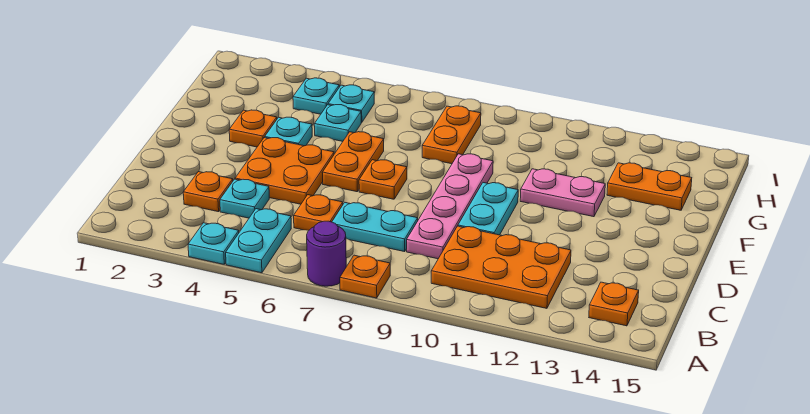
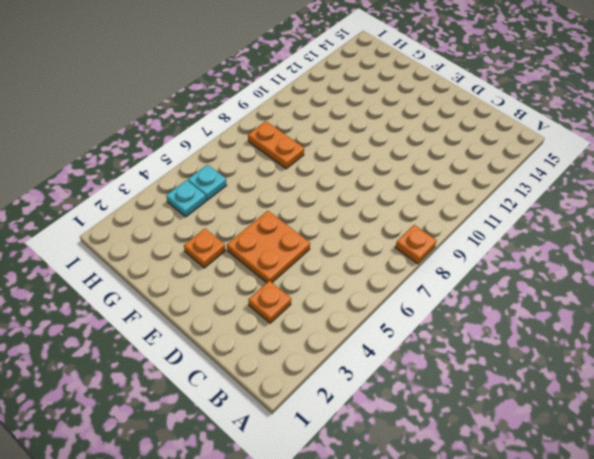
none -> cyan 1x1 plate [188,223,239,264]
none -> cyan 1x2 plate [226,209,291,273]
none -> purple 1x1 round brick [307,221,346,286]

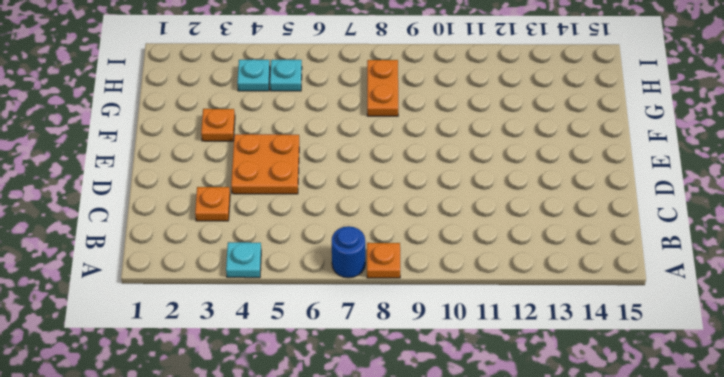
blue 1x1 round brick [332,226,365,278] -> purple 1x1 round brick [307,221,346,286]
none -> cyan 1x2 plate [226,209,291,273]
none -> orange 2x3 plate [431,226,571,308]
none -> orange 1x1 plate [589,282,639,326]

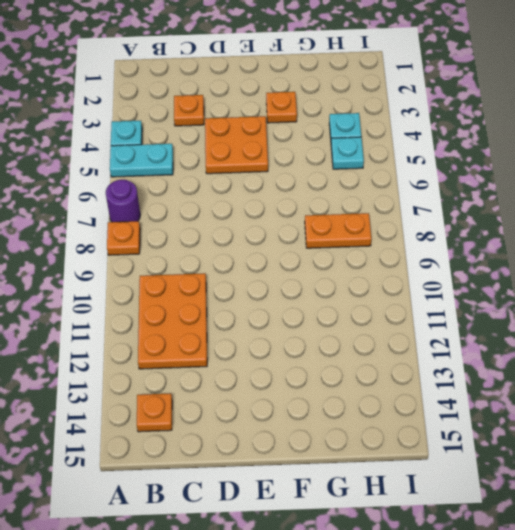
none -> cyan 1x1 plate [220,179,269,218]
none -> orange 1x1 plate [294,195,343,230]
none -> cyan 1x2 plate [332,203,418,252]

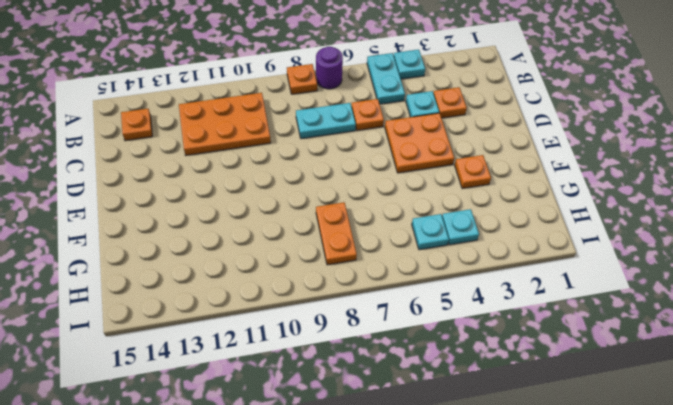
none -> pink 1x4 plate [407,154,493,259]
none -> cyan 1x2 plate [458,183,518,235]
none -> orange 1x2 plate [322,132,384,192]

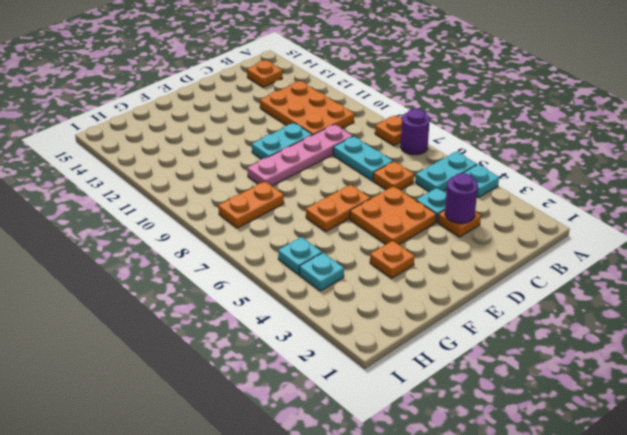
purple 1x1 round brick [445,173,478,223] -> none
none -> orange 1x1 plate [359,160,407,199]
none -> cyan 1x1 plate [265,117,312,146]
none -> pink 1x2 plate [520,169,605,217]

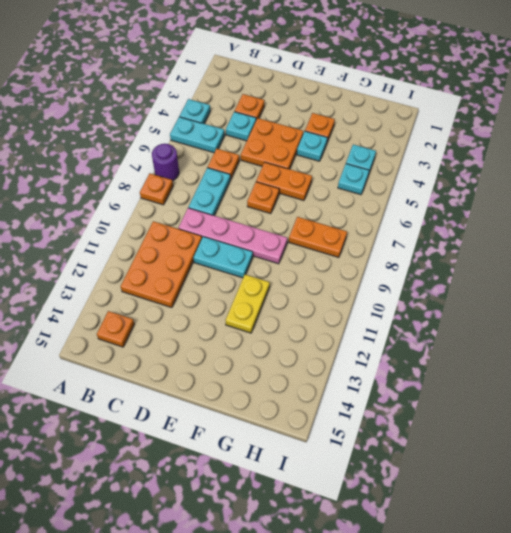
yellow 1x2 plate [226,275,270,333] -> pink 1x2 plate [520,169,605,217]
none -> cyan 1x1 plate [314,105,361,141]
none -> orange 1x2 plate [607,163,692,210]

